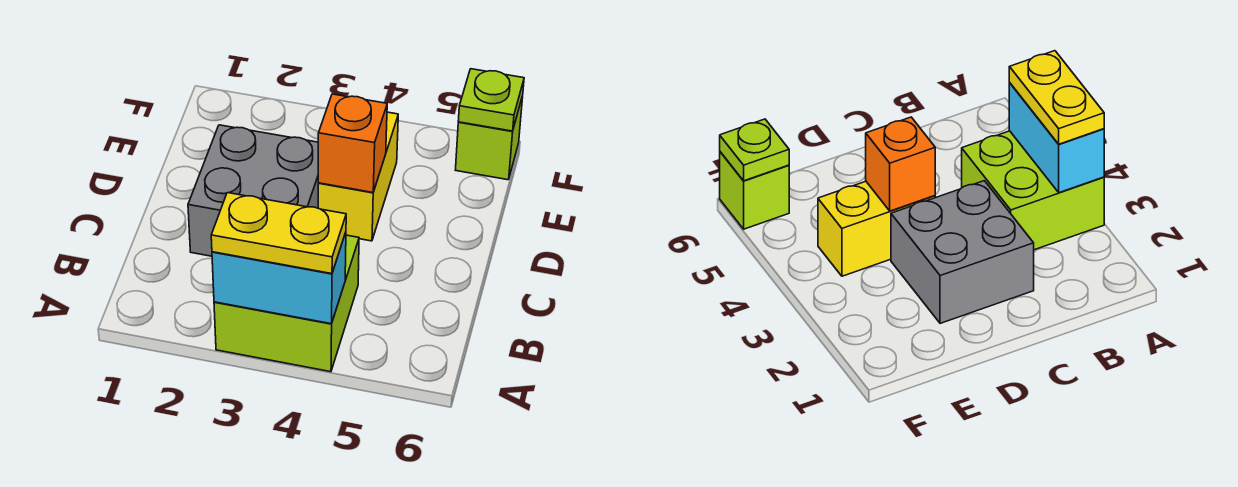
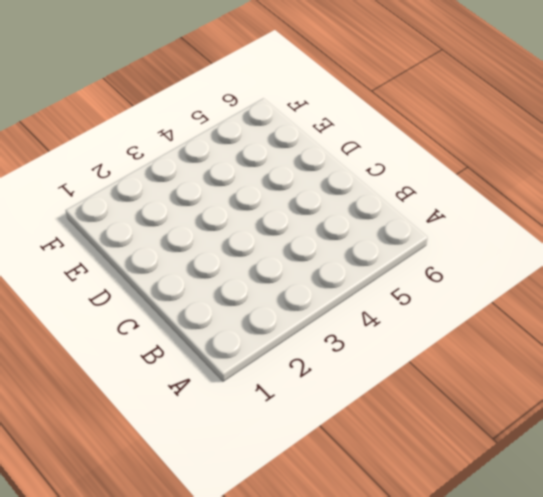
none -> lime 2x2 brick [214,235,359,372]
none -> grey 2x2 brick [188,125,318,256]

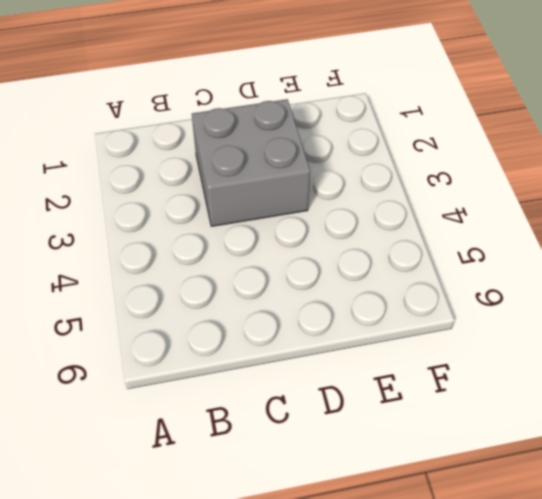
none -> lime 2x2 brick [214,235,359,372]
none -> yellow 1x2 brick [318,112,398,241]

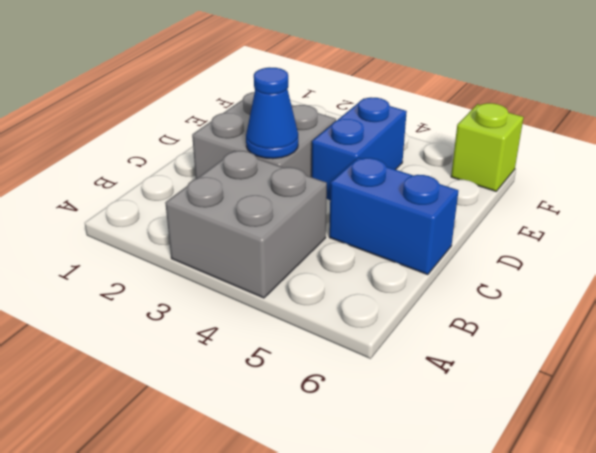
grey 2x2 brick [165,151,327,298] -> lime 2x2 brick [214,235,359,372]
blue 1x1 cone [246,67,298,159] -> none
blue 1x2 brick [329,158,458,275] -> none
blue 1x2 brick [312,98,407,200] -> yellow 1x2 brick [318,112,398,241]
none -> cyan 1x2 brick [212,232,346,324]
none -> orange 1x1 brick [318,94,387,192]

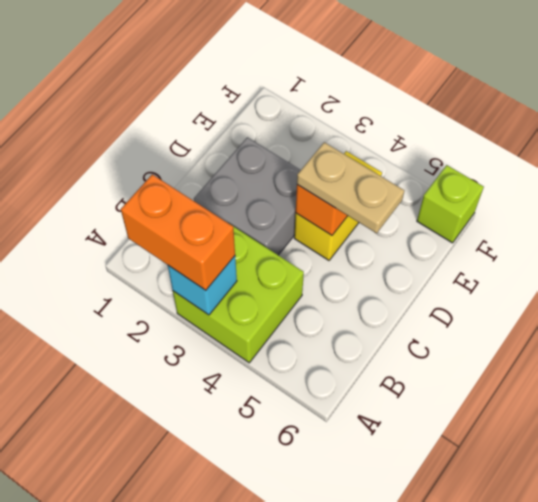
orange 1x2 brick [121,174,235,290] -> yellow 1x2 plate [211,193,346,274]
cyan 1x1 brick [168,256,237,315] -> cyan 1x2 brick [212,232,346,324]
tan 1x2 plate [297,142,404,233] -> none
none -> lime 1x1 plate [458,69,524,131]

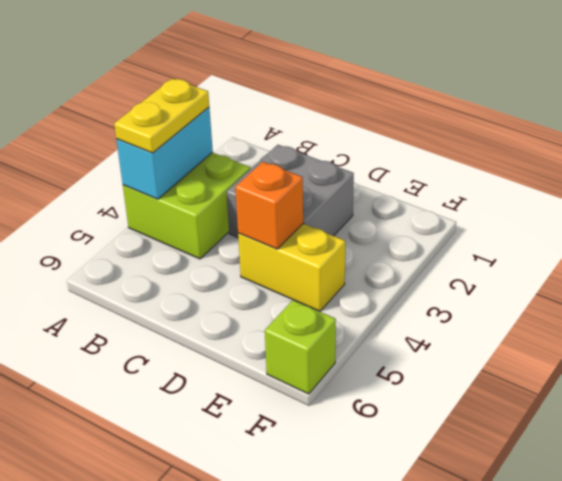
none -> lime 1x1 plate [458,69,524,131]

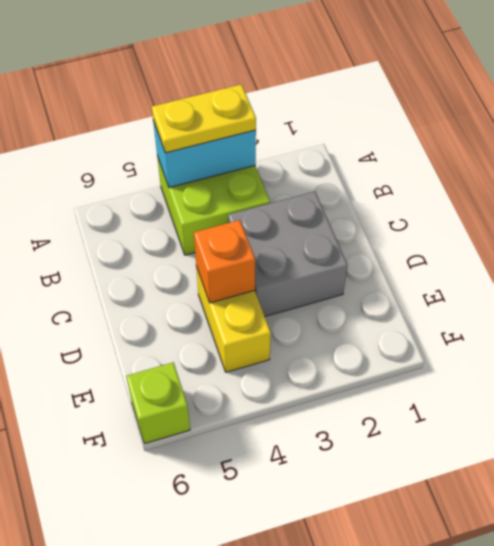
none -> lime 1x1 plate [458,69,524,131]

